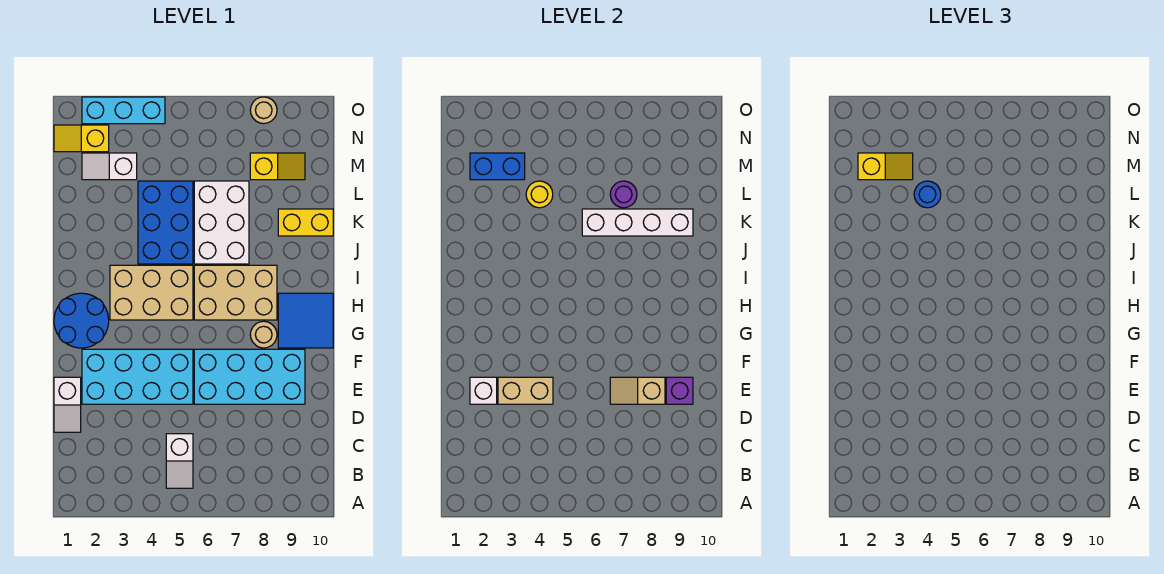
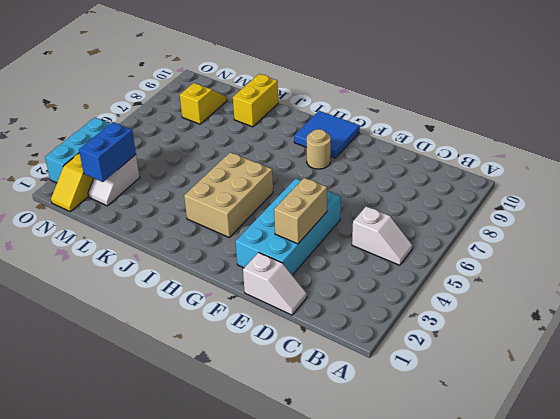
none -> cyan 2x4 brick [194,349,305,404]
none -> blue 2x2 round brick [54,293,109,348]
none -> tan 2x3 brick [194,265,277,320]

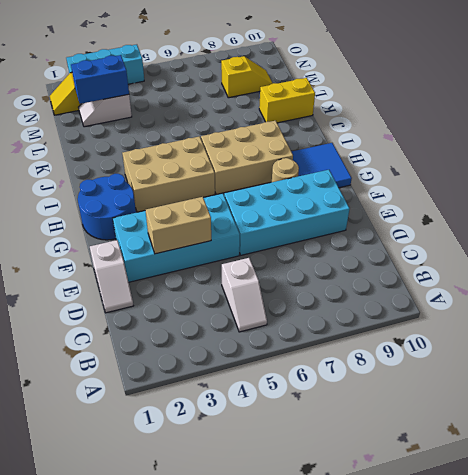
none -> blue 2x3 brick [138,181,193,264]
none -> white 2x3 brick [194,181,249,264]
none -> tan 1x1 round brick [250,97,277,124]

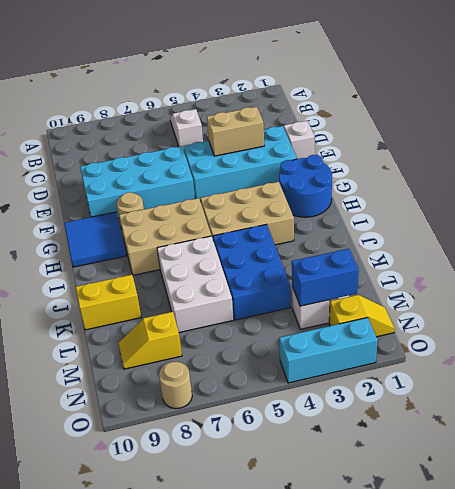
none -> white 1x1 brick [470,377,497,404]
none -> tan 1x2 slope [610,377,665,404]
none -> purple 1x1 brick [666,377,693,404]

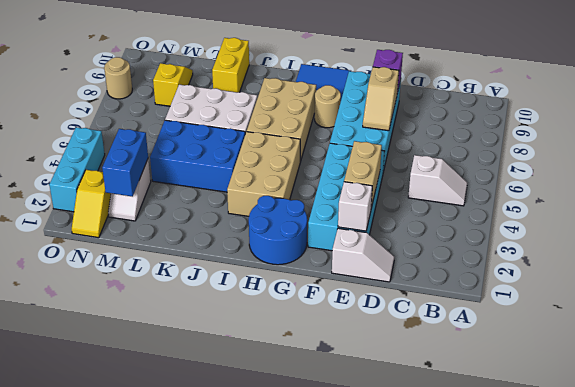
none -> white 1x4 brick [582,209,693,236]
none -> yellow 1x1 round brick [526,181,553,208]
none -> purple 1x1 round brick [610,181,637,208]

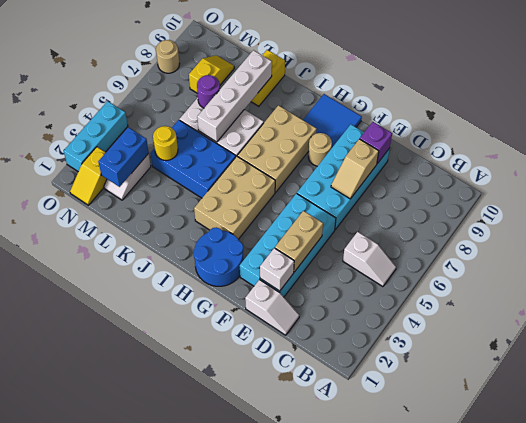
none -> blue 1x1 round brick [914,181,941,208]
none -> yellow 1x2 slope [858,153,913,180]

